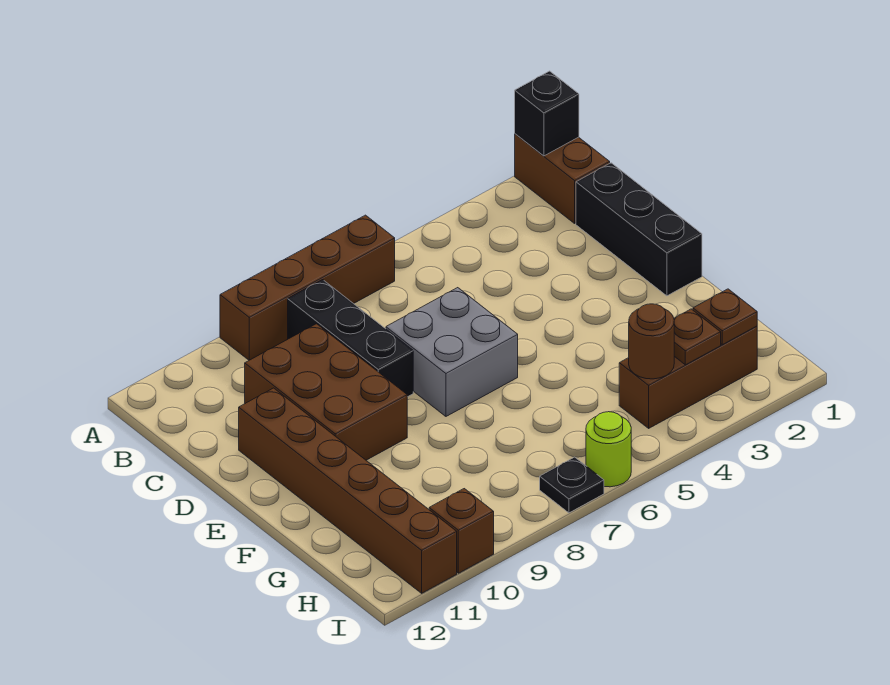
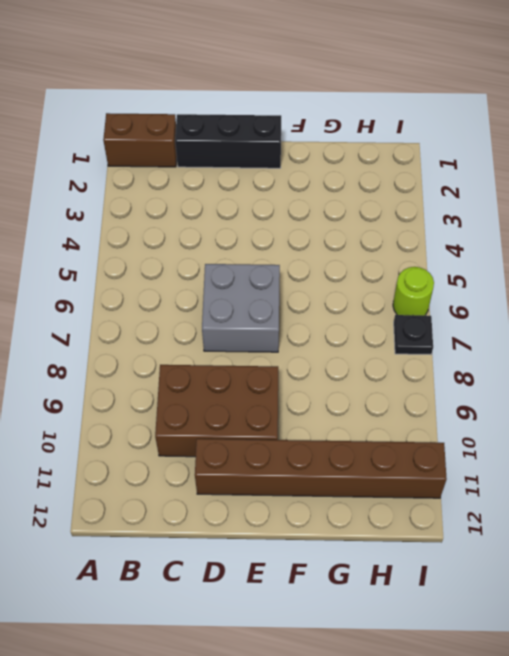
none -> brown 1x4 brick [220,215,395,360]
none -> black 1x3 brick [288,280,413,397]
none -> brown 1x3 brick [619,326,757,428]

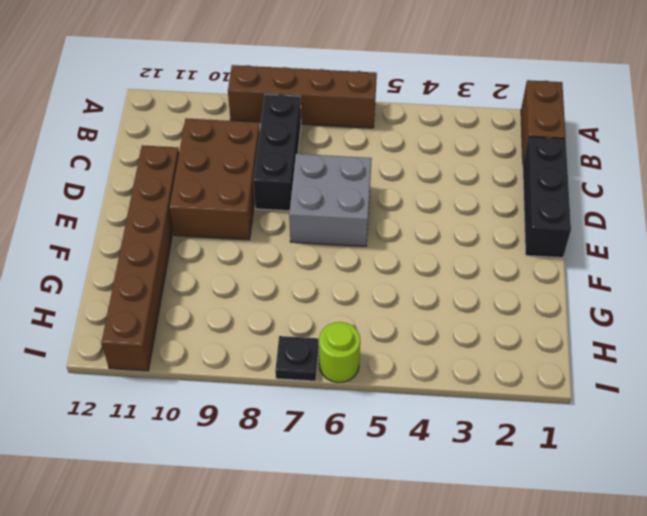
none -> brown 1x3 brick [619,326,757,428]
none -> brown 1x1 brick [429,489,494,573]
none -> black 1x1 brick [515,71,579,156]

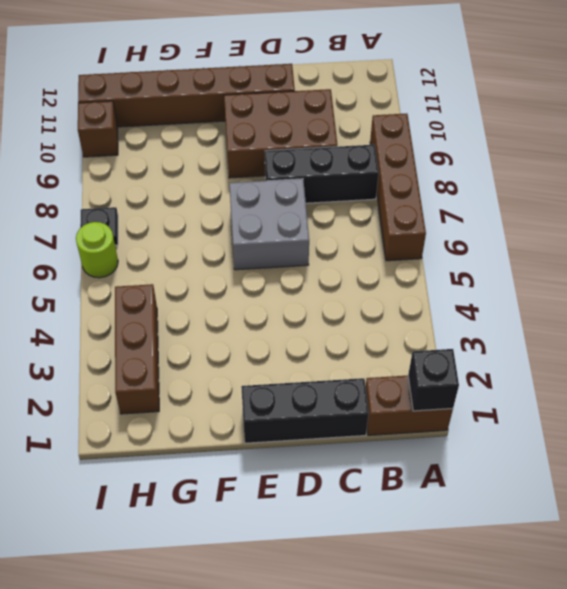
none -> brown 1x1 plate [693,289,757,345]
none -> brown 1x1 plate [674,309,721,365]
none -> brown 1x1 round brick [629,304,674,379]

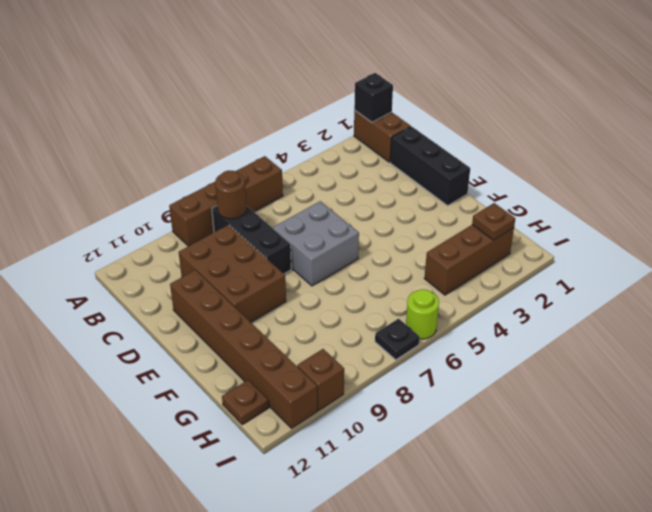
brown 1x1 round brick [215,170,247,219] -> brown 1x1 round brick moved to [629,304,674,379]
brown 1x1 plate [222,380,269,425] -> brown 1x1 plate moved to [674,309,721,365]

